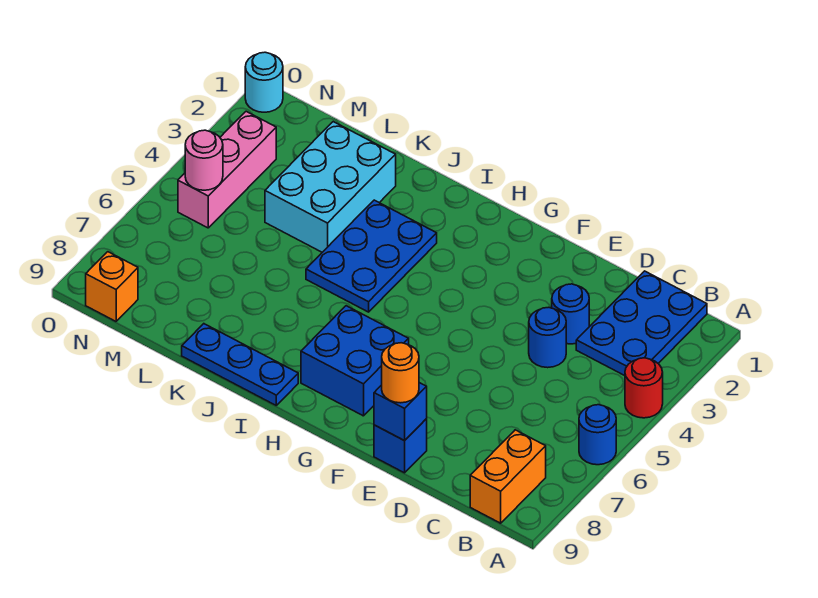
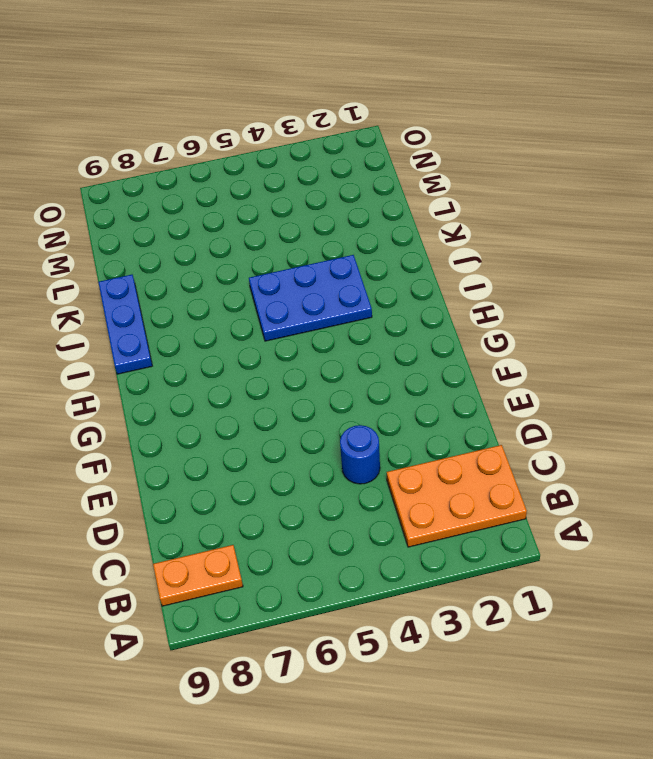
orange 2x3 plate [387,445,527,547] -> blue 2x3 plate [576,271,707,376]
orange 1x2 plate [153,545,243,606] -> orange 1x2 brick [470,430,546,523]
none -> red 1x1 round brick [625,358,663,418]
none -> blue 1x1 round brick [579,405,616,465]
none -> blue 1x1 round brick [552,284,589,344]

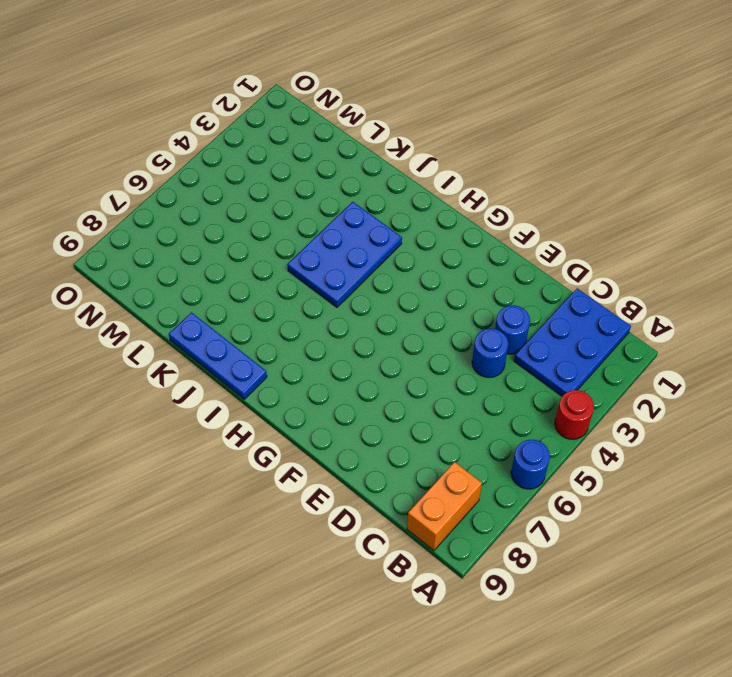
none -> blue 1x1 brick [374,419,427,473]
none -> blue 2x2 brick [301,306,409,416]
none -> cyan 2x3 brick [265,122,396,252]

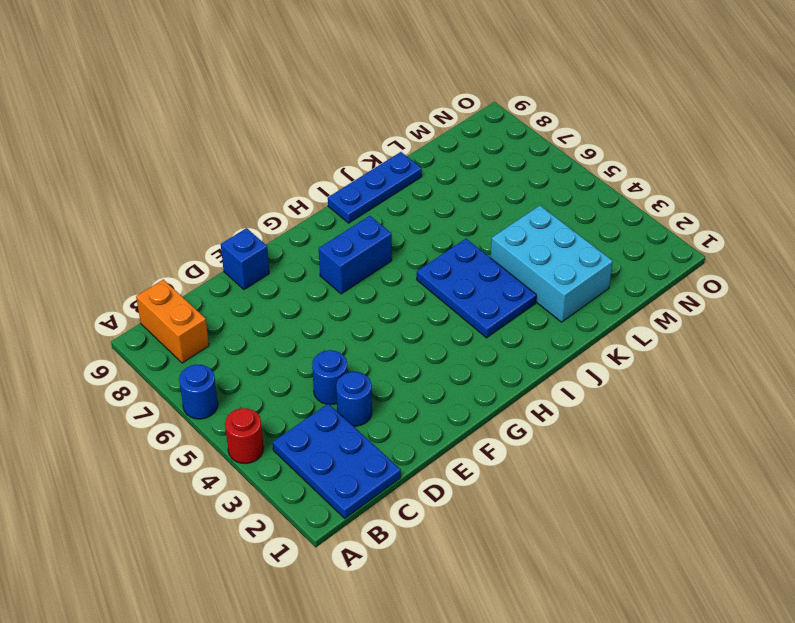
blue 1x2 brick [319,216,392,294] -> blue 2x2 brick [301,306,409,416]
none -> pink 1x3 brick [178,111,276,228]
none -> orange 1x1 brick [86,252,138,321]
none -> cyan 1x1 round brick [245,52,283,112]

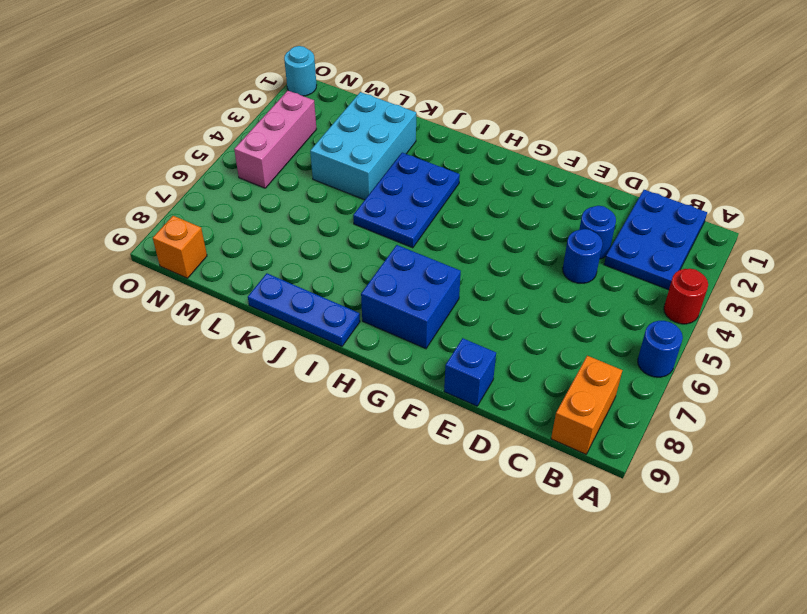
none -> blue 1x1 brick [374,383,427,441]
none -> pink 1x1 round brick [185,130,223,190]
none -> orange 1x1 round brick [382,343,419,403]

